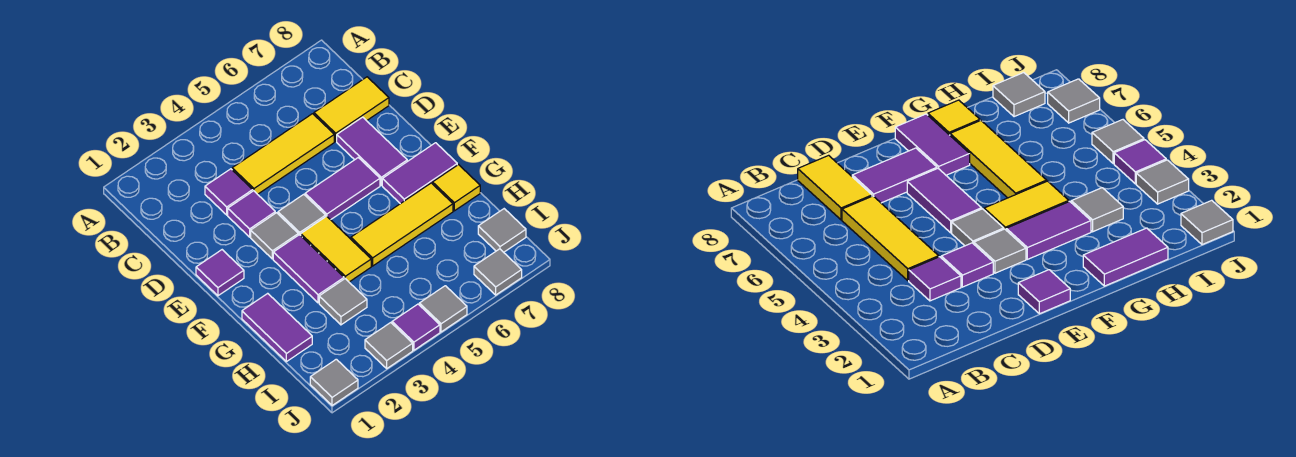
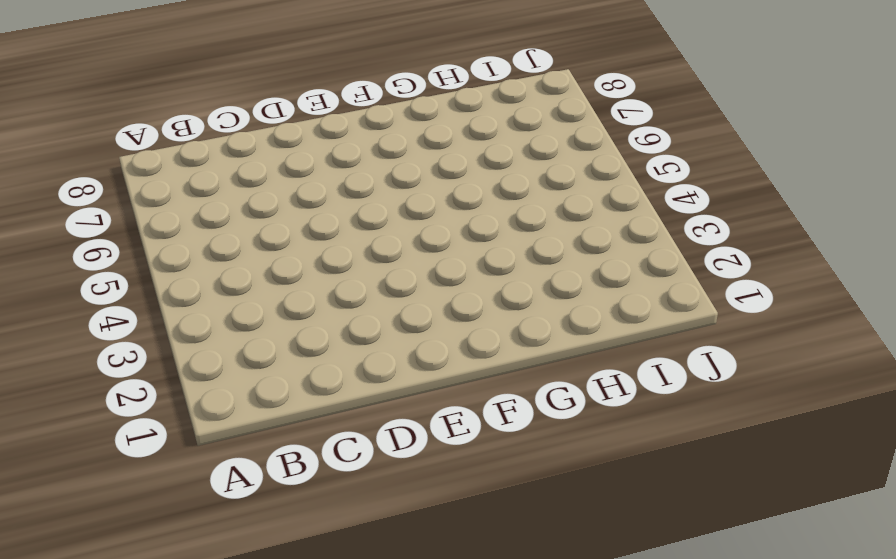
none -> purple 1x1 tile [205,169,253,215]
none -> yellow 1x3 tile [232,114,334,194]
none -> yellow 1x2 tile [314,77,389,141]

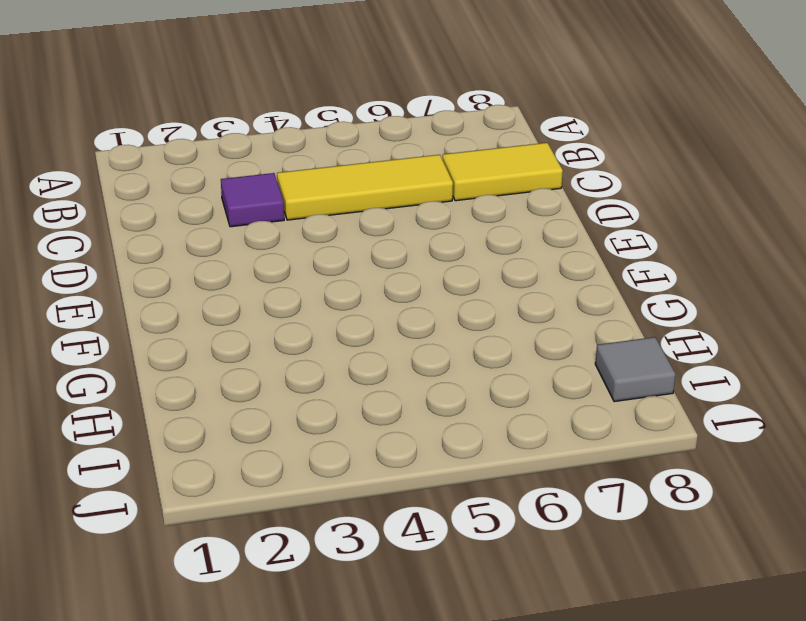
none -> purple 1x1 tile [228,191,275,237]
none -> purple 1x2 tile [337,117,407,185]
none -> purple 1x1 tile [196,250,244,296]

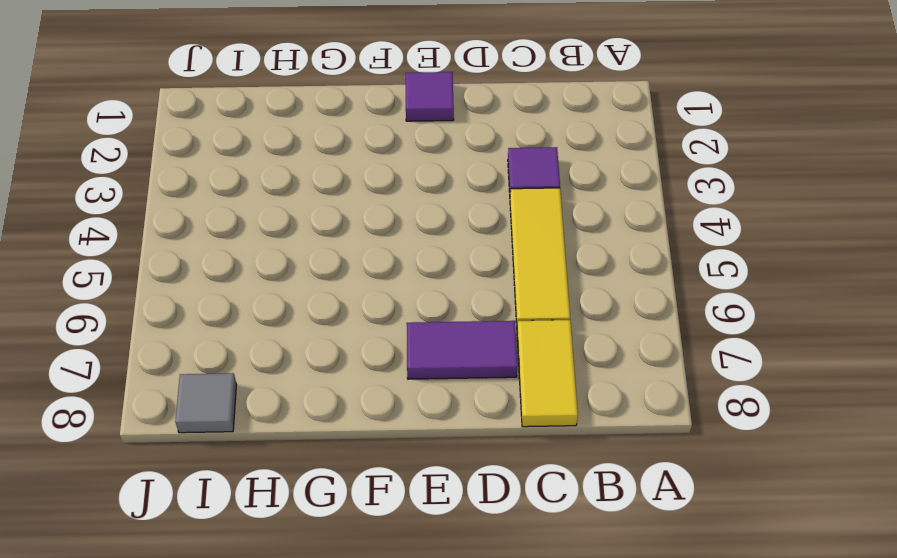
none -> purple 1x1 tile [228,191,275,237]
none -> grey 1x1 tile [251,213,298,259]
none -> grey 1x1 tile [278,194,326,236]

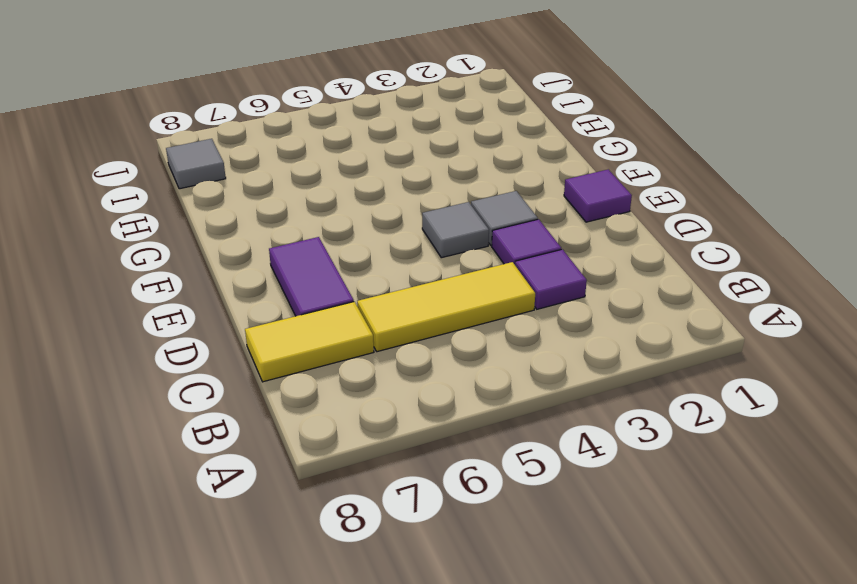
none -> purple 1x2 tile [305,158,380,220]
none -> purple 1x2 tile [273,235,344,303]
none -> yellow 1x2 tile [301,216,371,282]

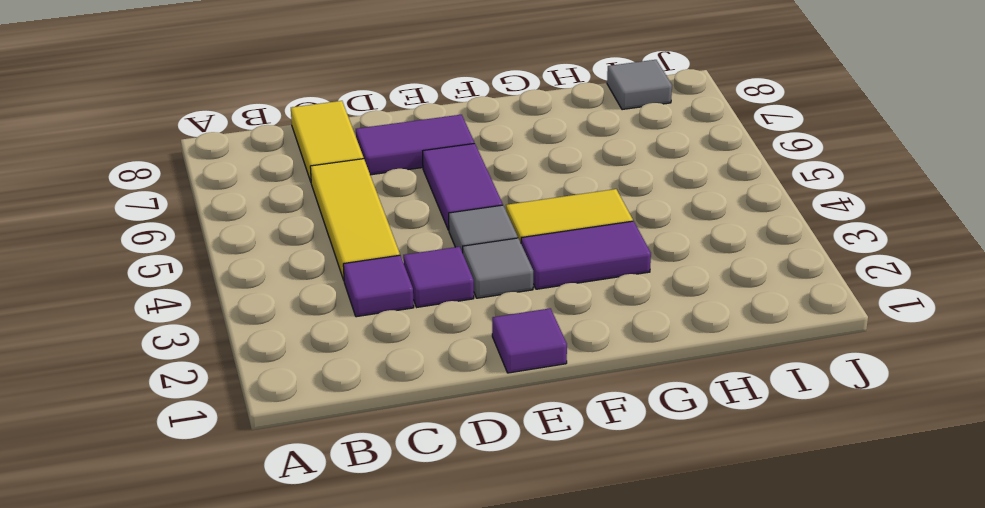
none -> purple 1x2 tile [382,143,457,204]
none -> purple 1x2 tile [242,293,312,362]
none -> yellow 1x3 tile [351,183,453,266]

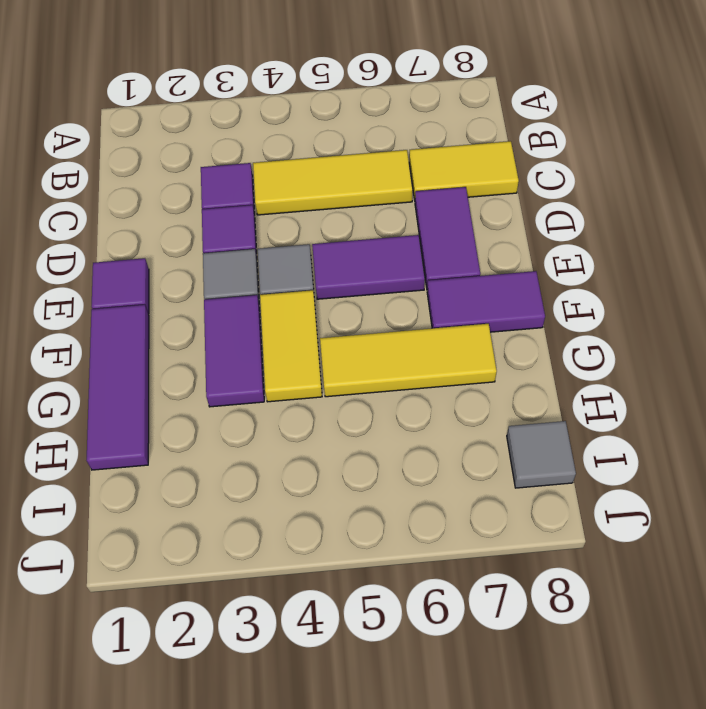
purple 1x3 tile [87,305,149,470] -> purple 1x2 tile [242,293,312,362]
none -> yellow 1x1 tile [433,165,480,211]
none -> grey 1x1 tile [319,279,367,325]
none -> grey 1x1 tile [310,359,358,405]

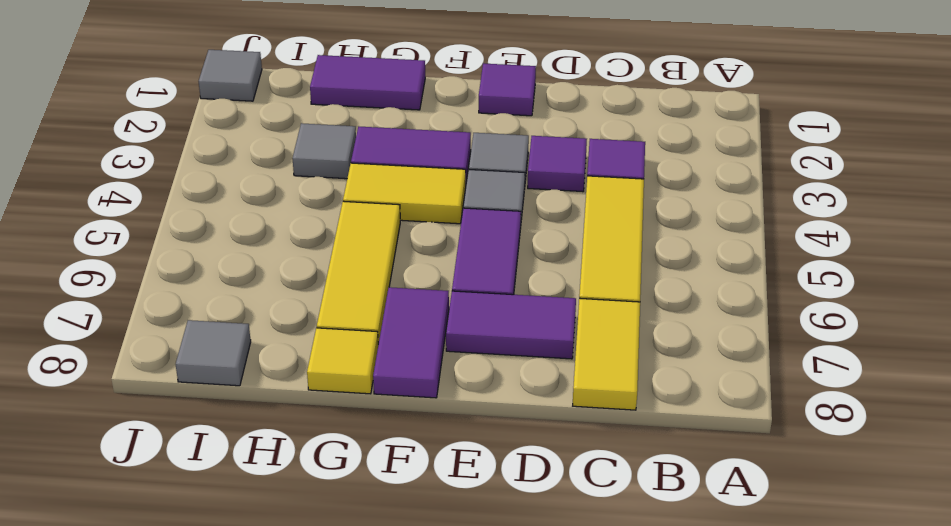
none -> grey 1x1 tile [365,323,413,368]
none -> purple 1x1 tile [392,304,440,350]
none -> grey 1x1 tile [419,286,467,332]

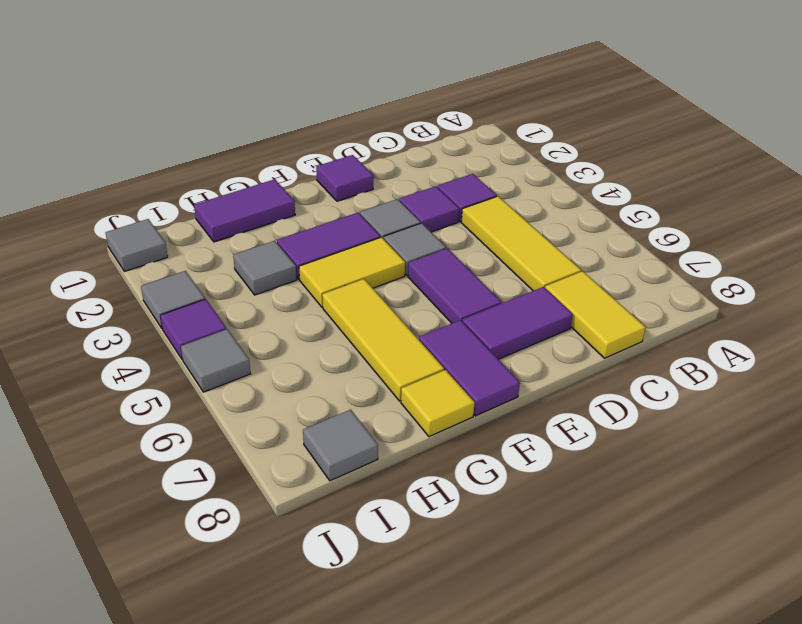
none -> grey 1x1 tile [474,249,522,295]

